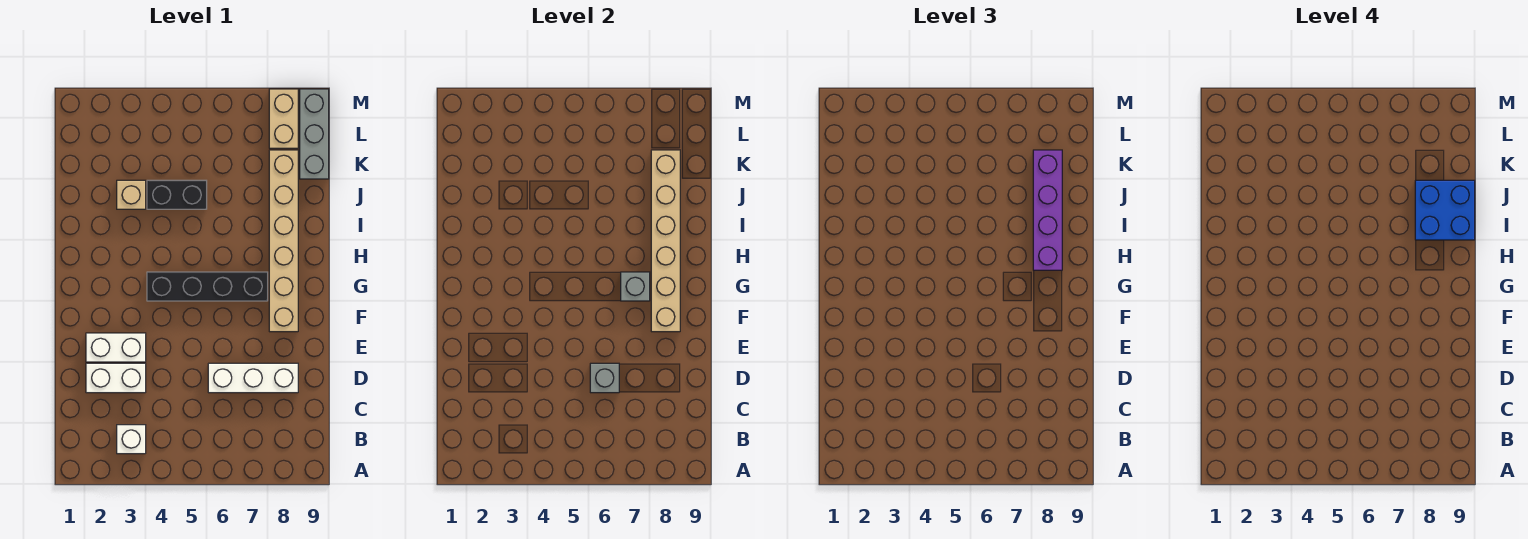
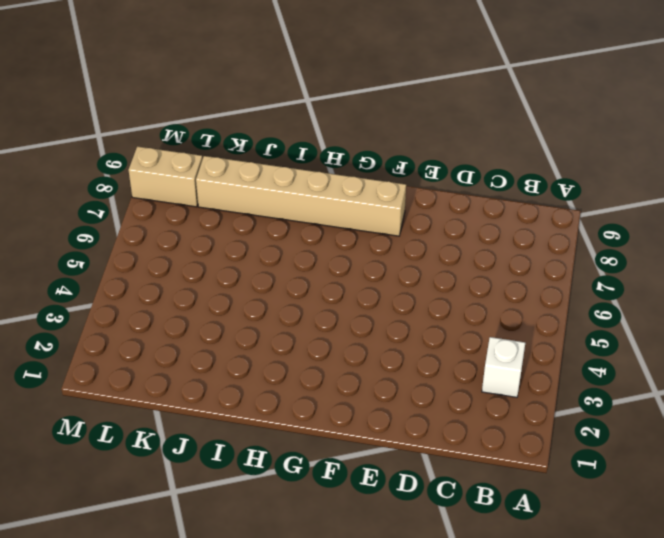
none -> white 1x2 brick [86,363,146,393]
none -> white 1x3 brick [208,363,298,393]
none -> white 1x2 brick [86,333,146,362]

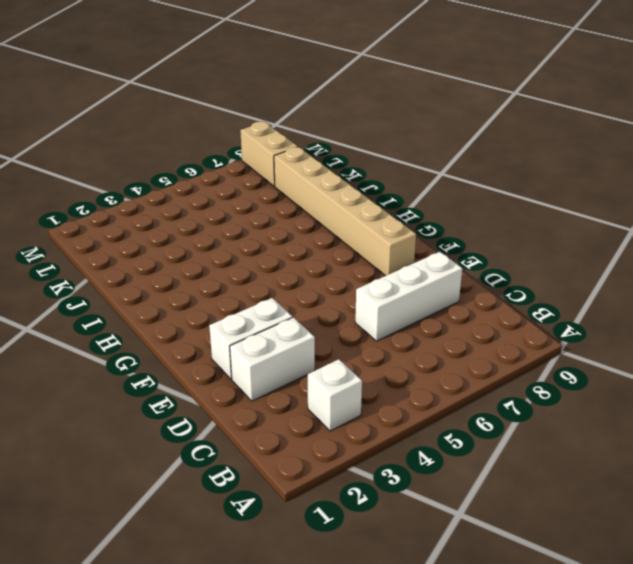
none -> black 1x4 brick [147,272,268,301]
none -> tan 1x1 brick [117,180,146,209]
none -> black 1x2 brick [147,180,207,209]

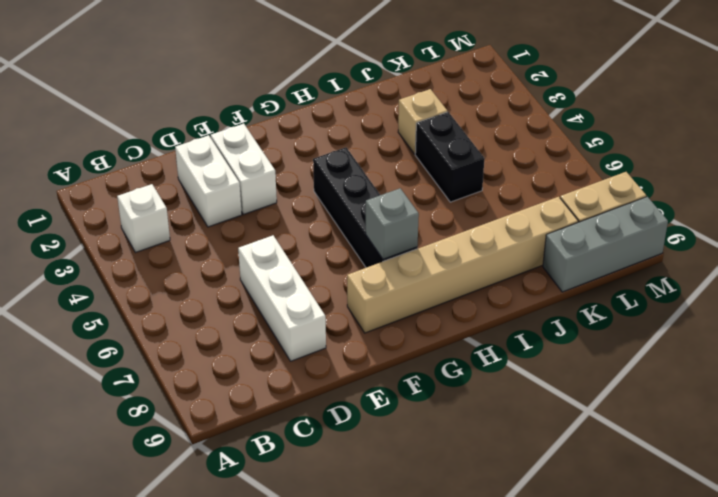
none -> grey 1x1 brick [590,363,619,393]
none -> tan 1x6 brick [651,150,680,332]
none -> purple 1x4 brick [1033,150,1062,270]

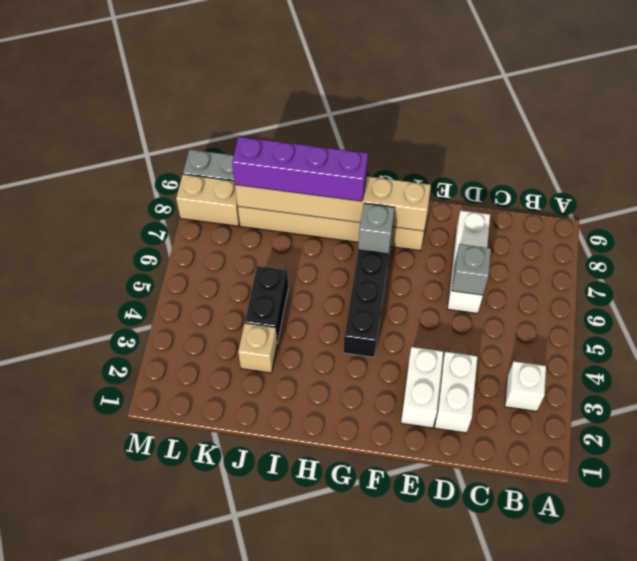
none -> blue 2x2 brick [1415,180,1475,240]

